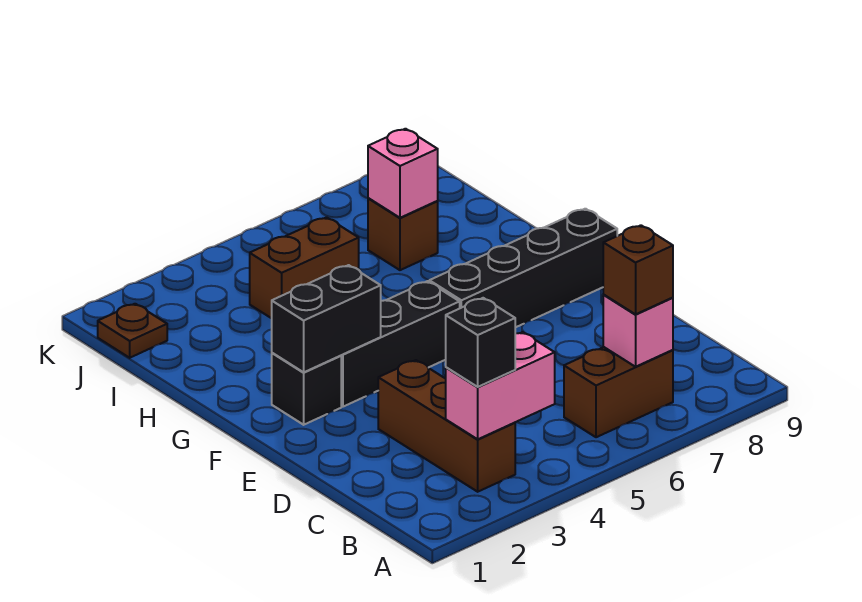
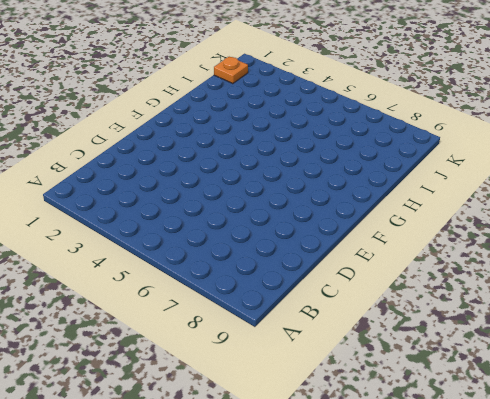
orange 1x1 plate [214,57,248,84] -> brown 1x1 plate [98,304,167,358]
none -> brown 1x3 brick [378,360,515,492]
none -> brown 1x2 brick [564,347,673,437]
none -> black 1x1 brick [272,353,341,425]

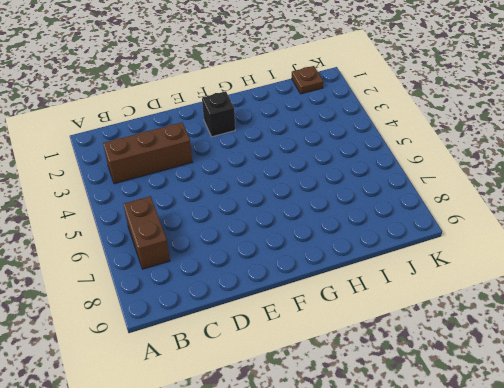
none -> black 1x3 brick [341,281,460,407]
none -> black 1x4 brick [429,209,617,328]
none -> brown 1x2 brick [250,217,359,318]

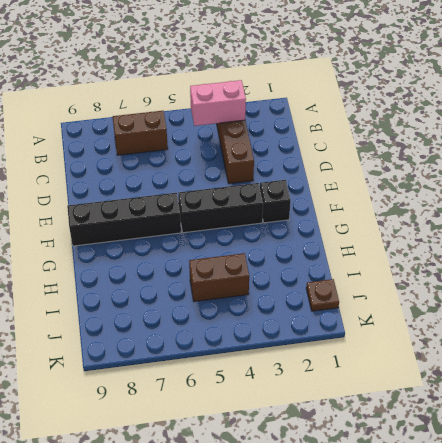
none -> brown 1x1 brick [368,198,438,270]
none -> pink 1x1 brick [603,295,673,367]
none -> black 1x2 brick [272,265,381,372]

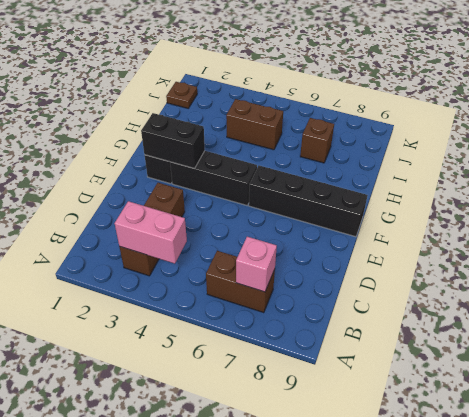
none -> pink 1x1 brick [368,129,438,218]
none -> black 1x1 brick [446,298,515,387]
none -> brown 1x1 brick [603,225,673,314]

